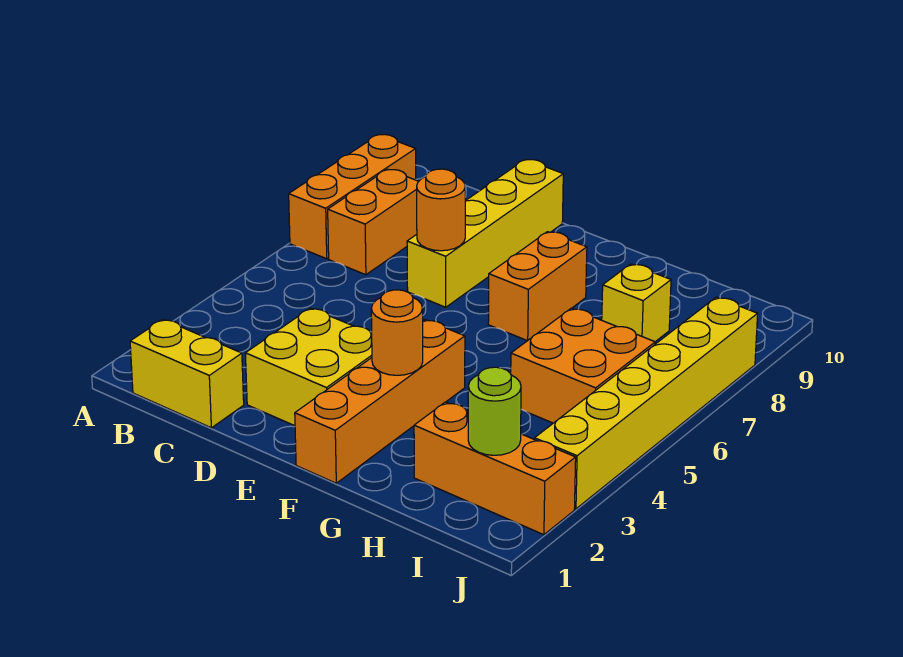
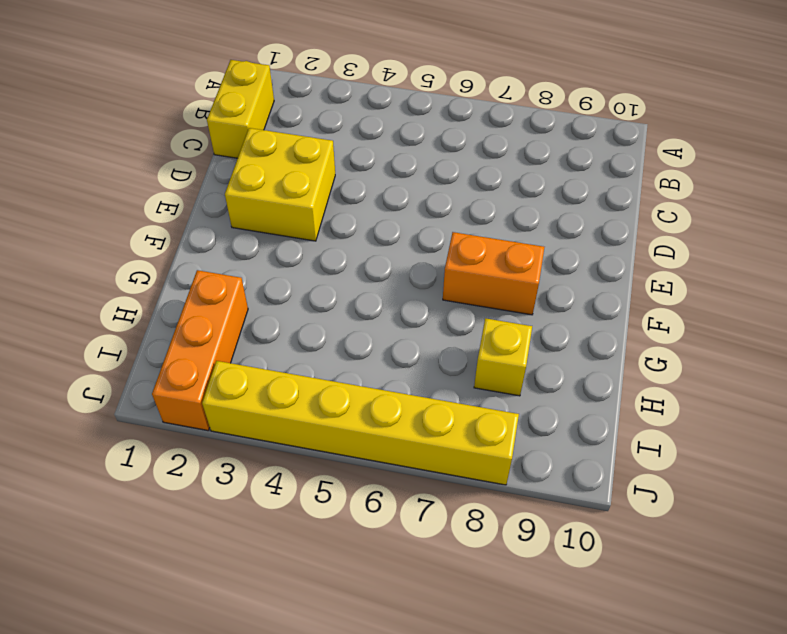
none -> orange 1x3 brick [289,134,416,259]
none -> orange 1x2 brick [328,169,419,275]
none -> yellow 1x4 brick [407,159,563,307]

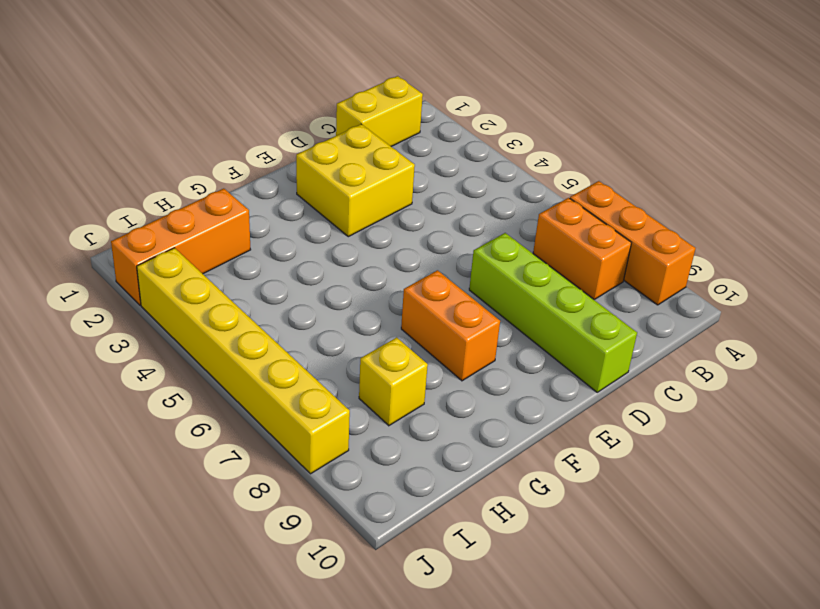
lime 1x4 brick [469,233,637,392] -> yellow 1x4 brick [407,159,563,307]
none -> orange 1x4 brick [295,320,465,483]
none -> orange 2x2 brick [511,308,655,423]
none -> orange 1x1 round brick [417,169,465,251]

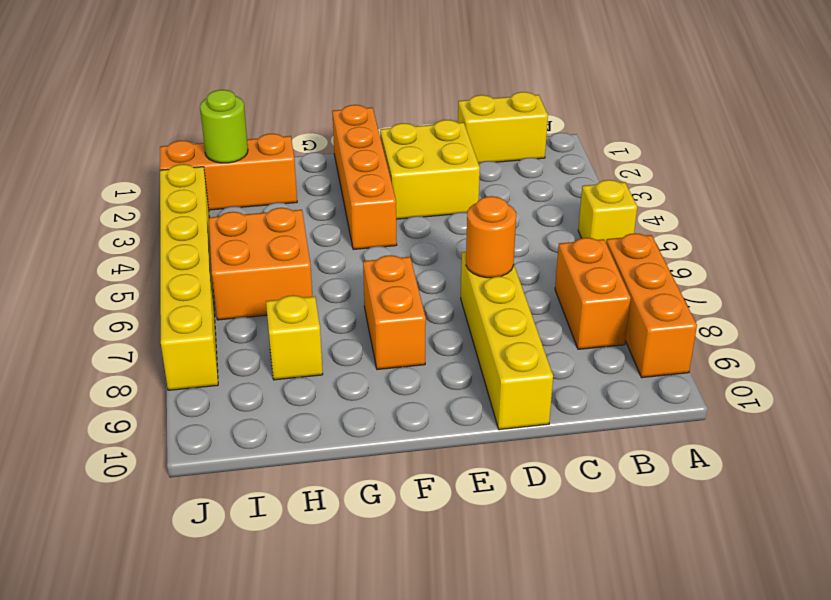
yellow 1x1 brick [578,180,637,242] -> none
none -> orange 1x1 round brick [371,290,423,375]

